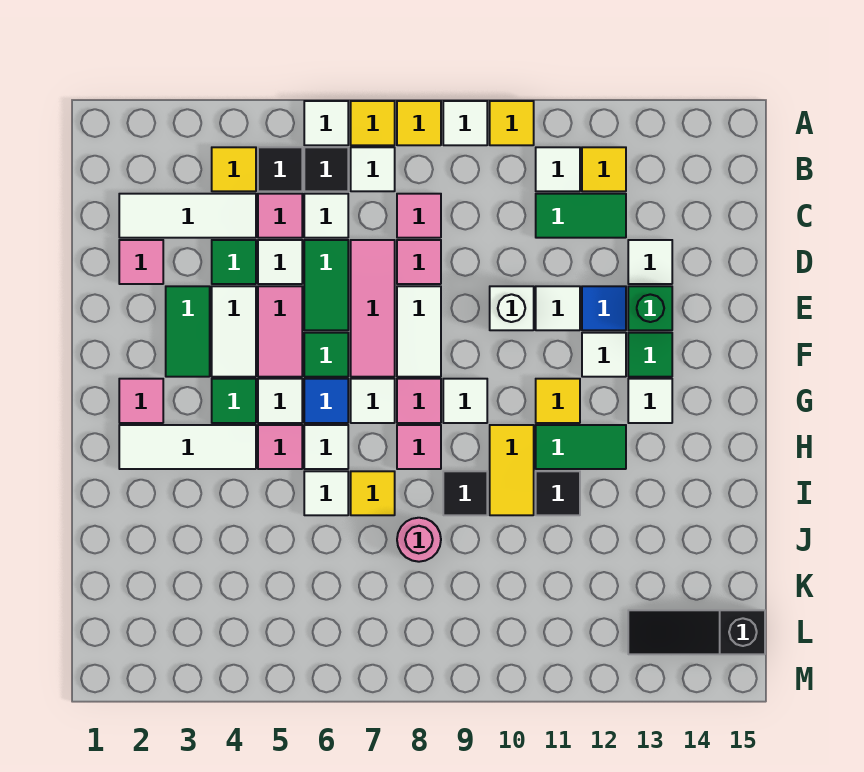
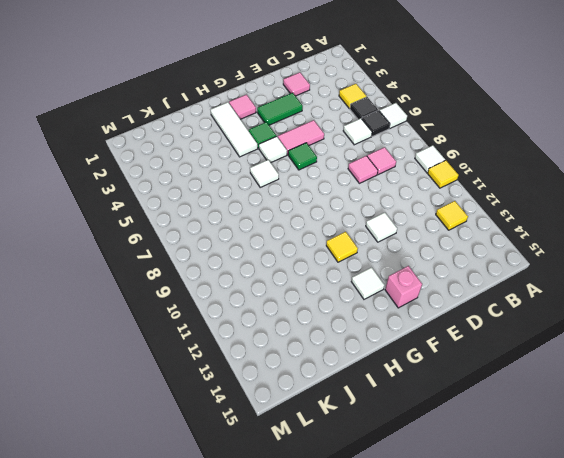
pink 1x1 brick [385,266,422,308] -> none
none -> yellow 1x1 tile [351,101,395,145]
none -> yellow 1x1 tile [397,101,441,145]
none -> white 1x1 tile [351,147,395,191]
none -> white 1x1 tile [536,147,580,191]

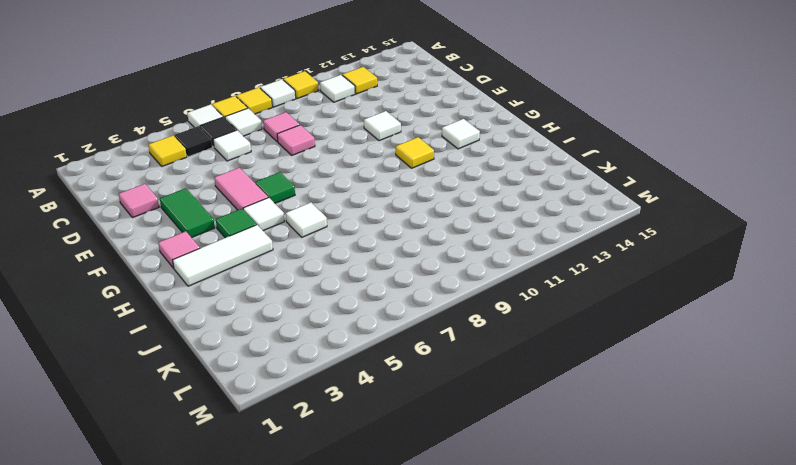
none -> white 1x3 tile [119,194,256,238]
none -> pink 1x1 tile [258,194,302,238]
none -> green 1x2 tile [536,194,626,238]
none -> green 1x1 tile [212,240,256,284]

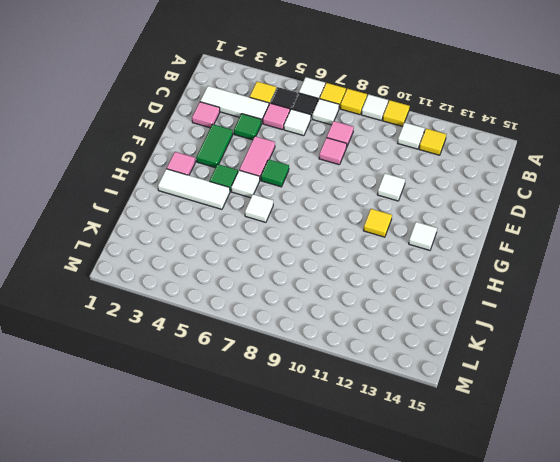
none -> green 1x2 tile [536,194,626,238]
none -> white 1x1 tile [258,240,302,284]
none -> green 1x2 tile [304,240,348,330]
none -> pink 1x3 tile [351,240,395,377]

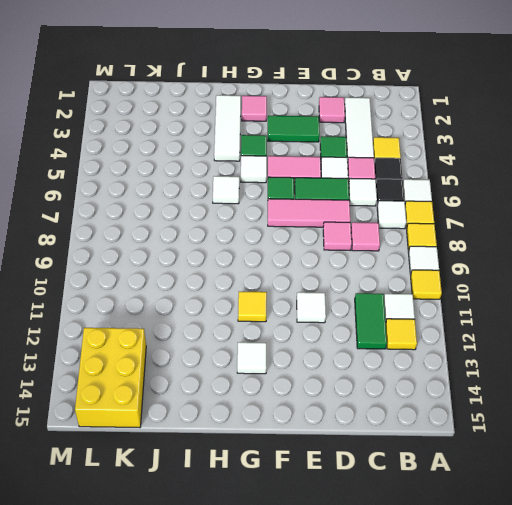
yellow 2x3 brick [75,328,146,428] -> black 1x3 slope [628,610,765,654]
none -> white 1x1 tile [628,240,672,284]
none -> white 1x2 tile [212,286,256,377]
none -> white 1x2 tile [397,286,441,377]
none -> white 1x1 brick [490,286,534,330]

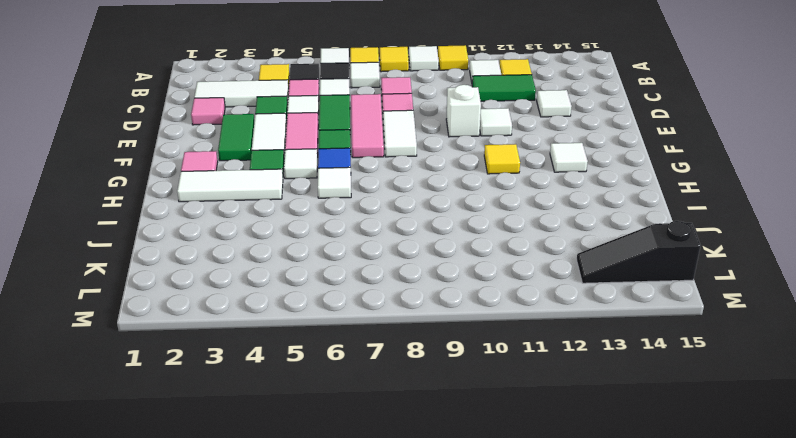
none -> blue 1x1 tile [582,286,626,330]
none -> green 1x1 brick [628,286,672,330]
none -> white 1x1 tile [582,333,626,377]
none -> green 1x1 tile [628,333,672,377]

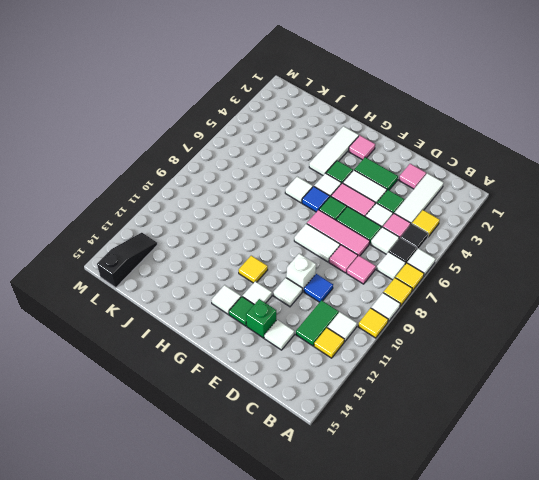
blue 1x1 tile [304,274,333,302] -> blue 1x1 tile moved to [582,286,626,330]
none -> white 1x1 tile [351,379,395,423]
none -> pink 1x1 tile [397,379,441,423]
none -> white 1x1 tile [443,379,487,423]
none -> pink 1x1 tile [258,425,302,469]

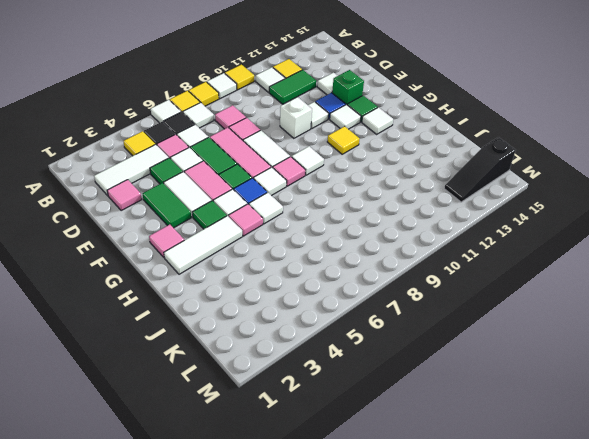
none -> pink 1x1 tile [397,425,441,469]
none -> yellow 1x2 tile [490,425,534,515]
none -> green 1x2 tile [536,425,626,469]
none -> white 1x1 tile [304,471,348,515]

